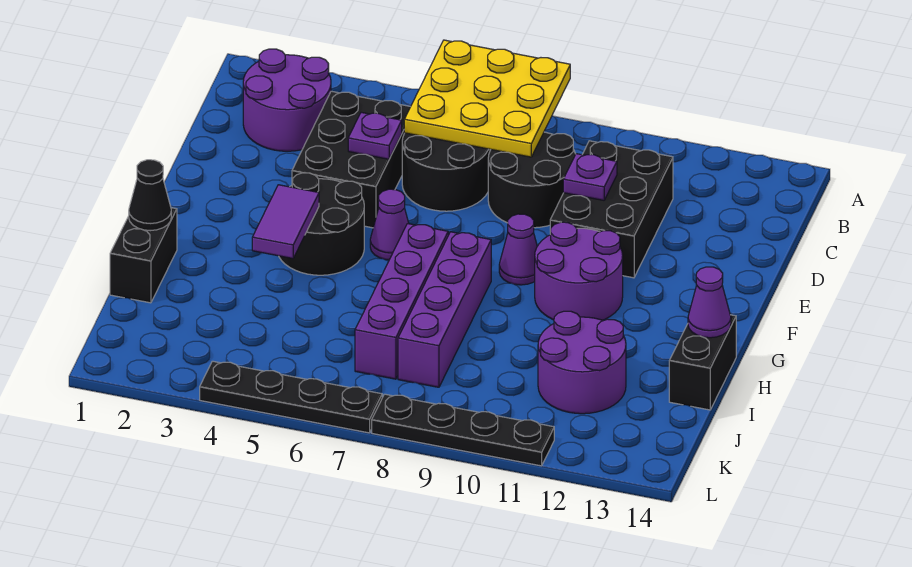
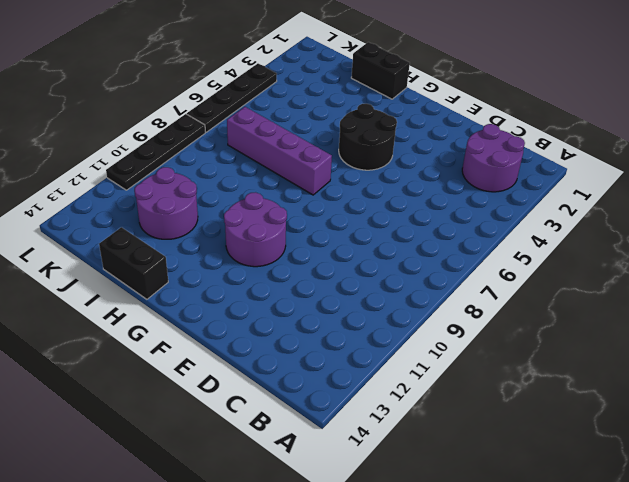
none -> black 2x3 brick [292,91,410,228]
none -> black 2x2 round brick [402,133,490,211]
none -> black 2x2 round brick [488,132,575,228]

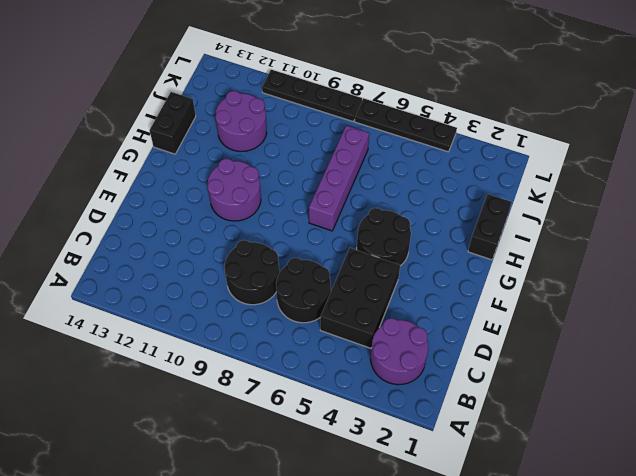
none -> black 2x3 brick [550,141,673,278]
none -> purple 1x1 cone [370,189,409,260]
none -> purple 1x1 cone [499,214,537,285]

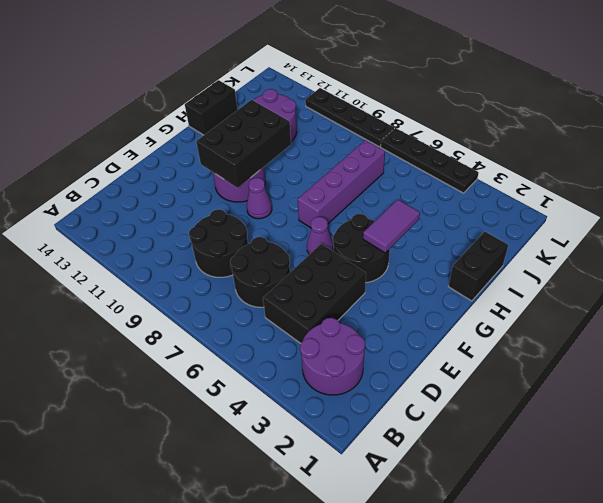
black 2x3 brick [196,100,291,188] -> black 2x3 brick moved to [550,141,673,278]
none -> purple 1x4 brick [398,232,491,387]
none -> yellow 3x3 plate [404,40,570,157]
none -> purple 1x1 plate [348,112,402,159]

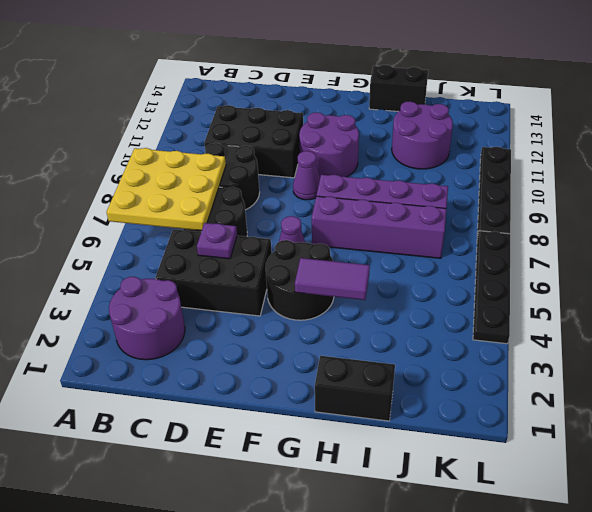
none -> purple 1x1 plate [563,154,617,200]
none -> black 1x1 cone [129,160,171,231]
none -> purple 1x1 cone [688,267,731,338]

